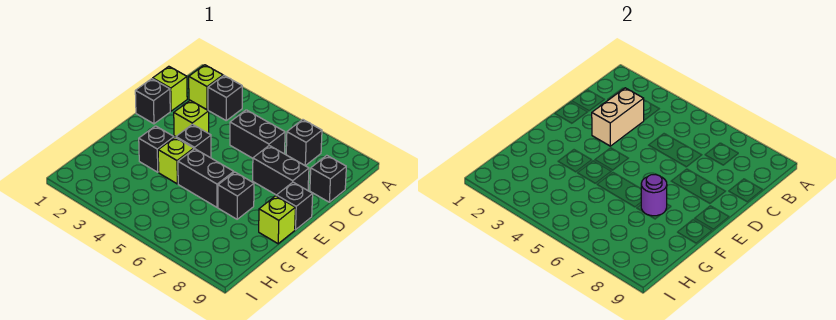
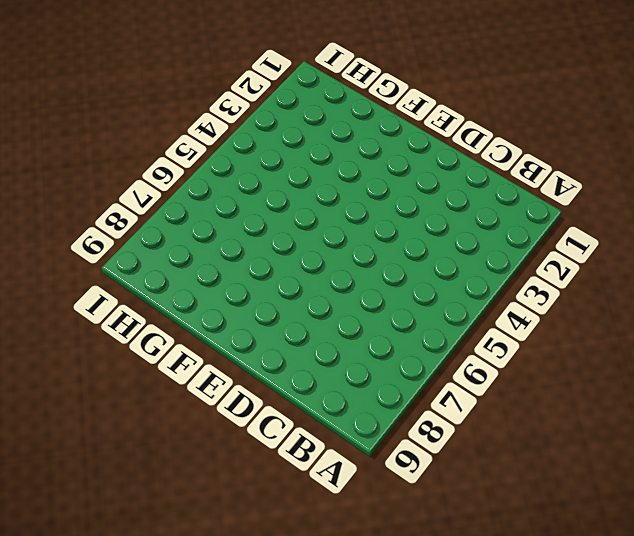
none -> lime 1x1 brick [189,65,223,110]
none -> black 1x1 brick [208,76,242,120]
none -> black 1x1 brick [286,120,322,165]

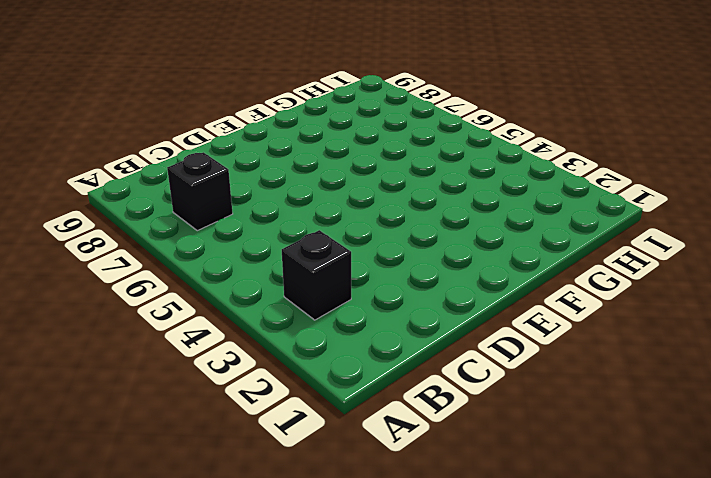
none -> lime 1x1 brick [189,65,223,110]
none -> lime 1x1 brick [153,66,187,111]
none -> black 1x2 brick [230,110,285,158]

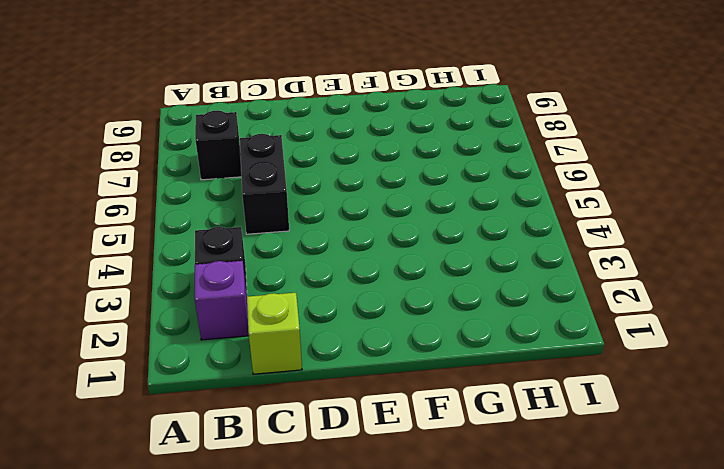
purple 1x1 brick [195,261,249,340] -> lime 1x1 brick [189,65,223,110]
none -> black 1x1 brick [310,155,346,202]
none -> black 1x1 brick [135,79,170,124]
none -> lime 1x1 brick [174,101,209,136]

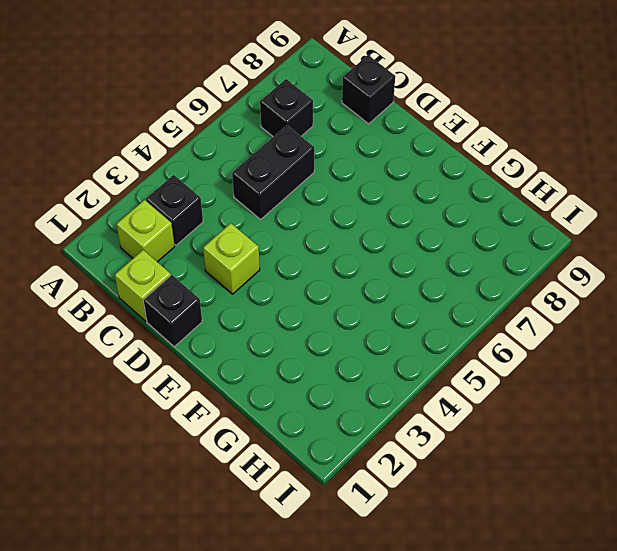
none -> black 1x2 brick [253,146,309,195]
none -> black 1x1 brick [176,124,211,158]
none -> black 1x1 brick [276,182,313,230]

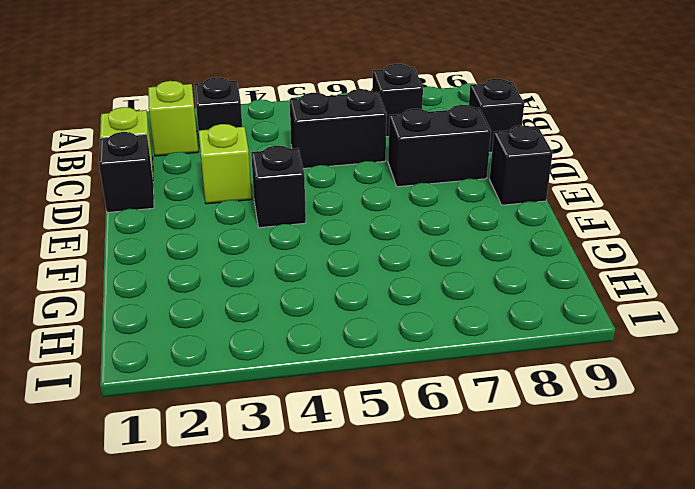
none -> black 1x1 brick [139,126,174,172]
none -> lime 1x1 brick [158,137,194,184]
none -> black 1x2 brick [178,149,234,207]

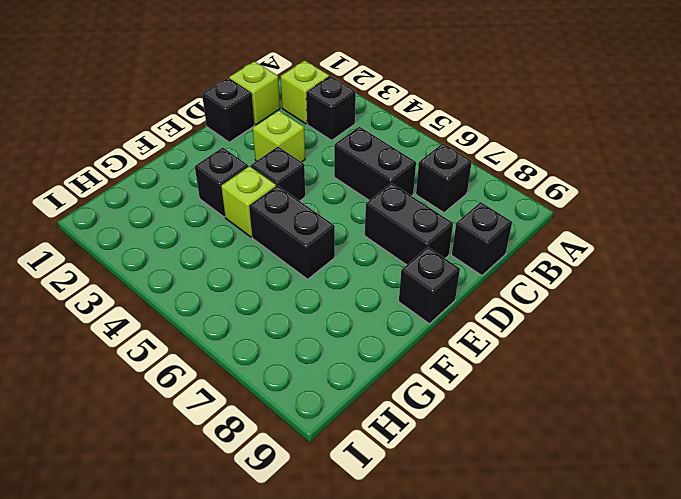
none -> black 1x1 brick [218,172,254,219]
none -> lime 1x1 brick [259,196,295,244]
none -> tan 1x2 brick [592,88,644,146]

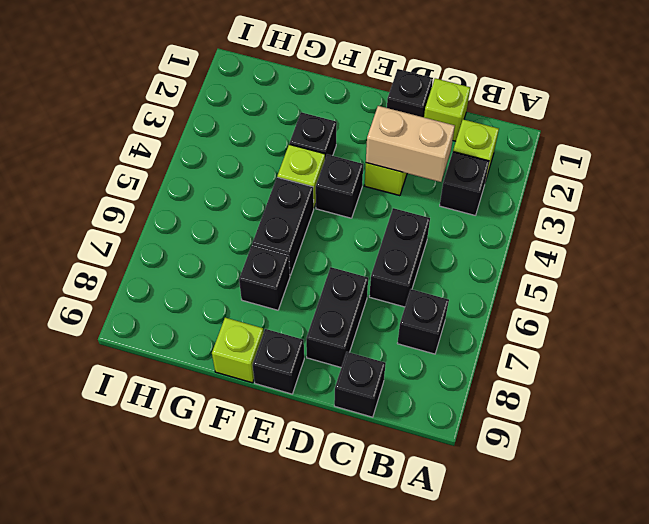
none -> purple 1x1 round brick [641,175,667,216]

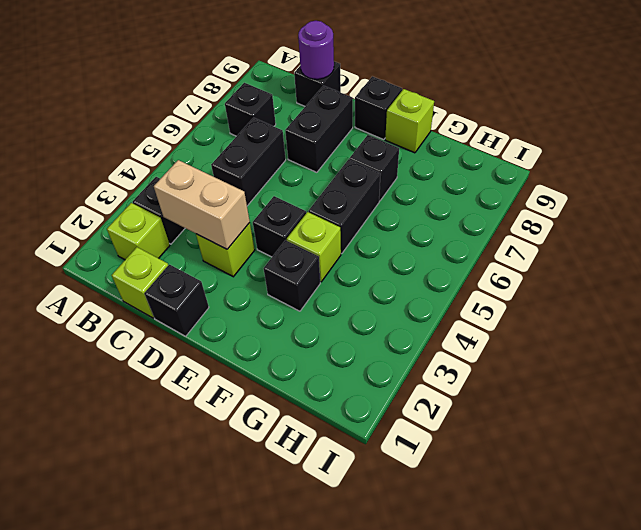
purple 1x1 round brick [298,21,334,79] -> purple 1x1 round brick moved to [641,175,667,216]

